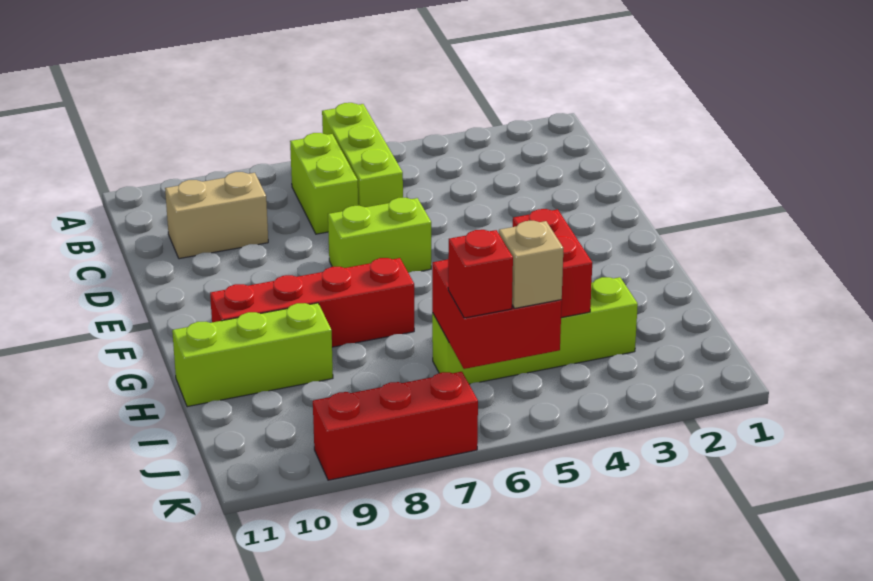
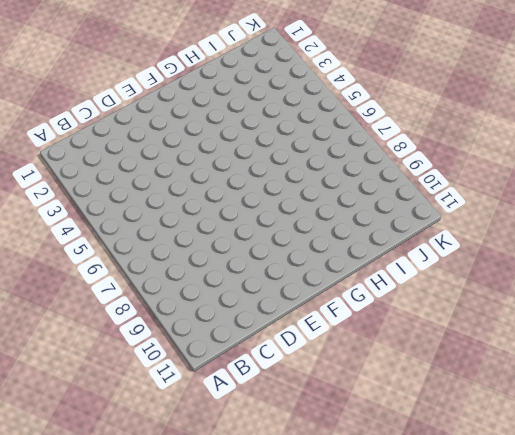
none -> lime 1x3 brick [322,103,403,207]
none -> lime 1x2 brick [290,133,358,234]
none -> tan 1x2 brick [165,172,268,259]

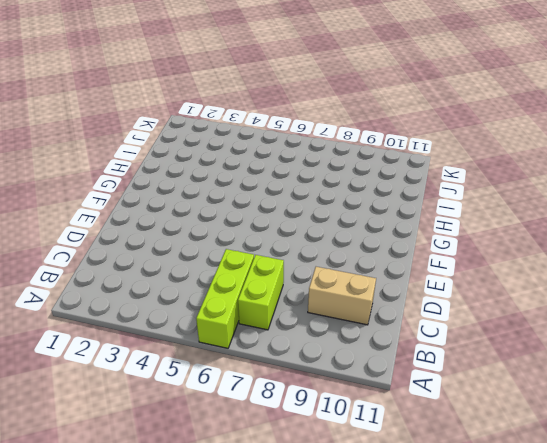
none -> lime 1x2 brick [328,198,431,273]
none -> red 1x4 brick [210,258,414,347]
none -> lime 1x3 brick [172,303,333,407]

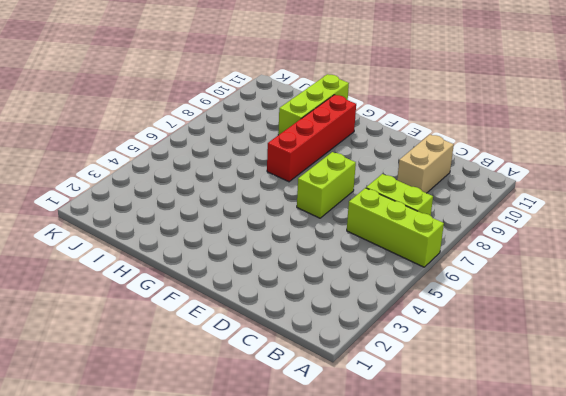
none -> lime 1x4 brick [432,277,638,384]
none -> red 1x3 brick [313,372,478,480]
none -> red 1x2 brick [513,209,592,318]

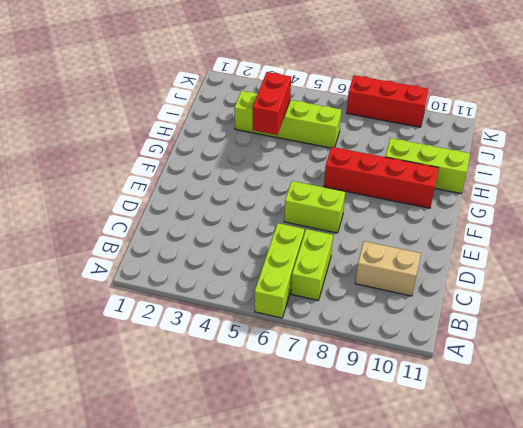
none -> red 2x2 brick [432,260,562,369]
none -> tan 1x1 brick [499,221,563,308]
none -> red 1x1 brick [448,230,513,318]

